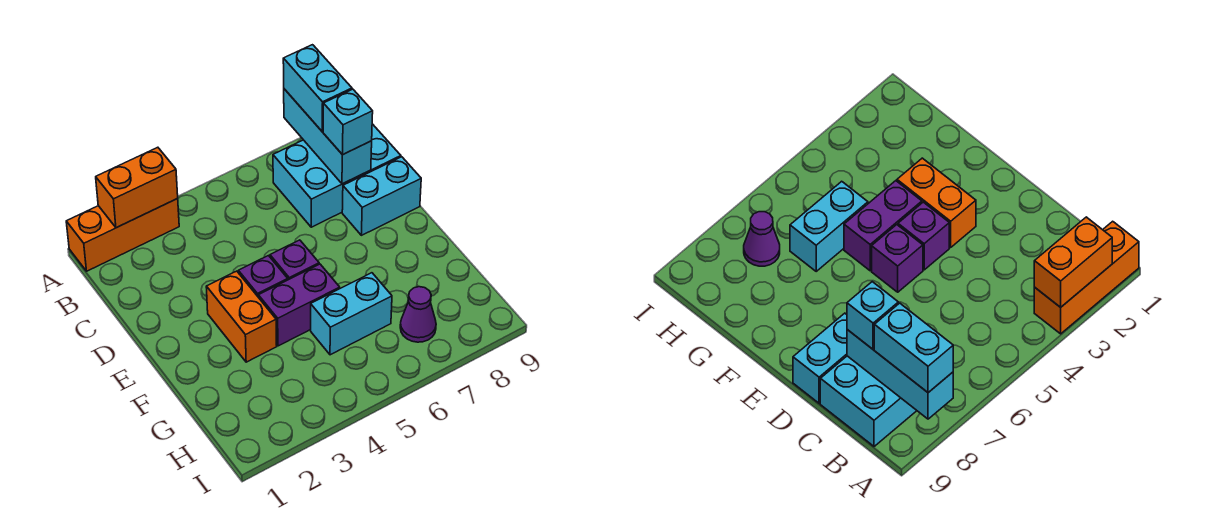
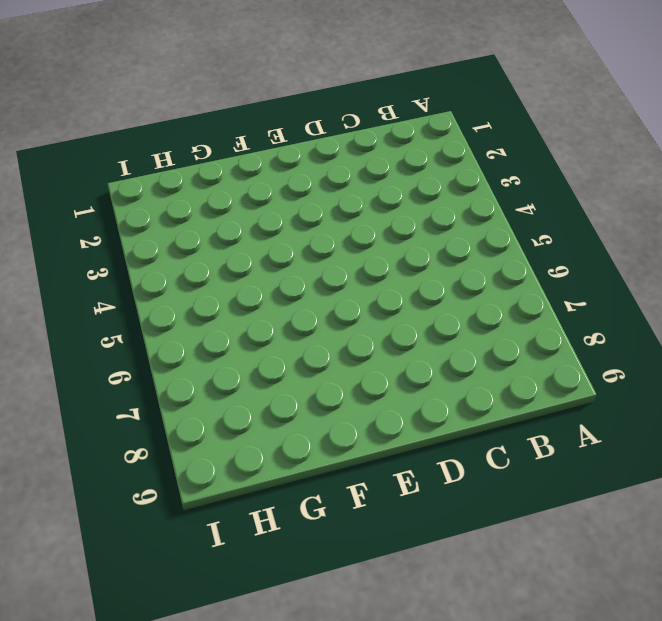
none -> orange 1x3 brick [66,199,179,271]
none -> cyan 2x3 brick [273,124,401,227]
none -> cyan 1x2 brick [342,157,421,235]

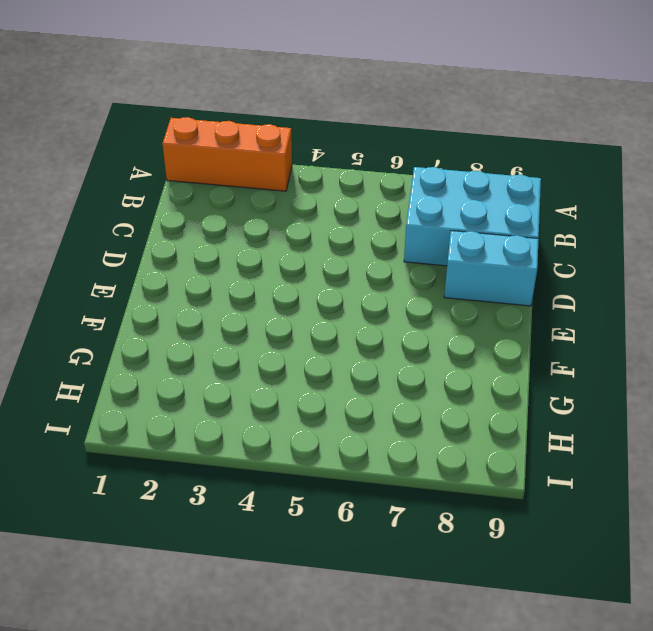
none -> orange 1x2 brick [206,271,277,362]
none -> purple 1x1 brick [238,256,288,296]
none -> purple 1x1 brick [270,240,319,280]

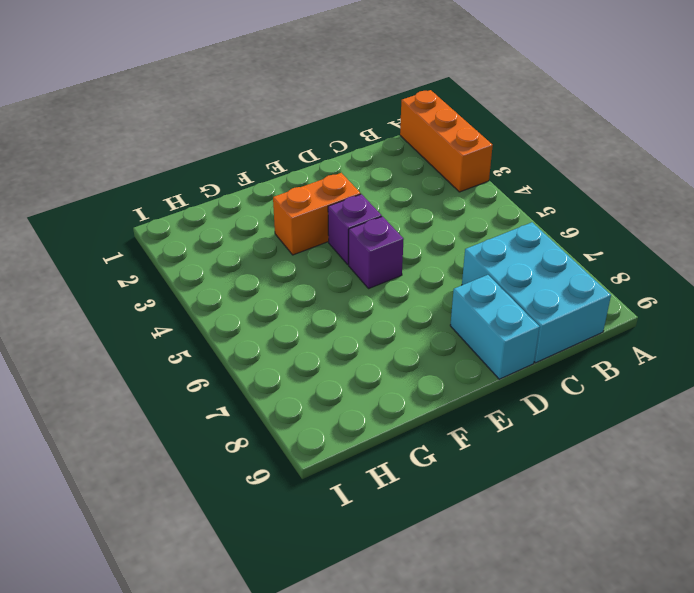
none -> purple 1x2 brick [258,264,340,346]
none -> cyan 1x2 brick [311,273,392,355]
none -> purple 1x1 cone [400,287,436,342]

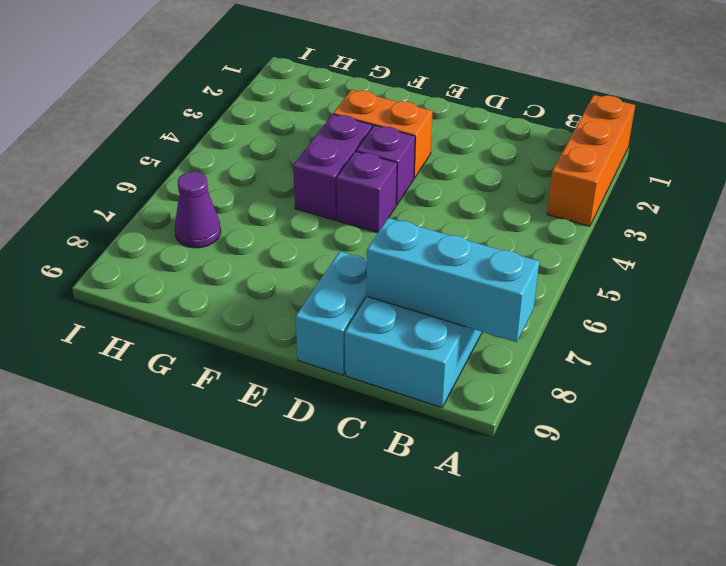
none -> cyan 1x2 brick [311,273,392,355]
none -> orange 1x2 brick [96,147,178,228]
none -> cyan 1x2 brick [283,45,352,132]

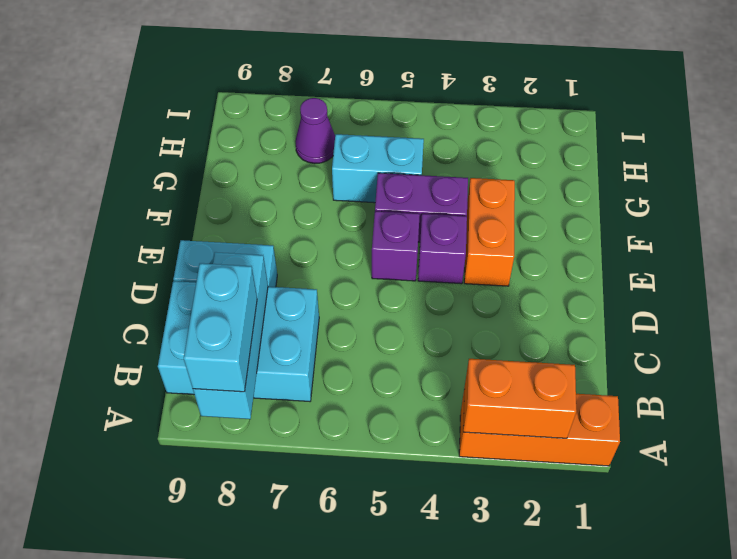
none -> cyan 1x1 brick [323,89,373,155]

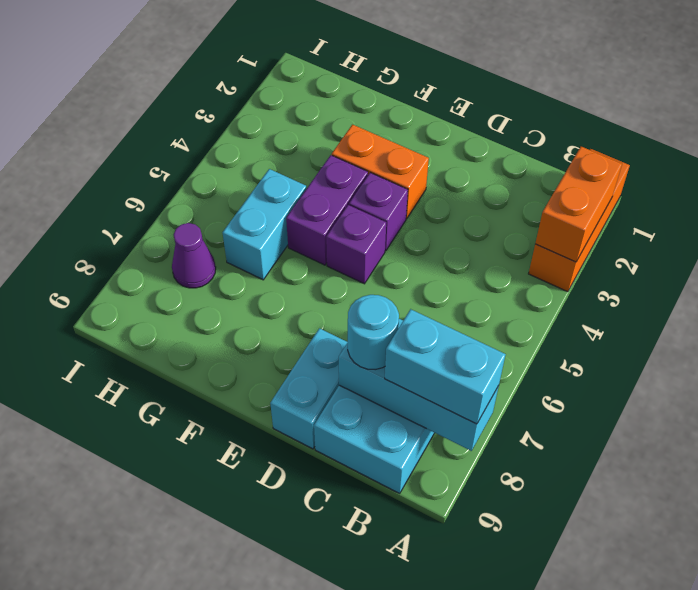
cyan 1x1 round brick [348,295,399,370] -> cyan 1x1 brick [323,89,373,155]

